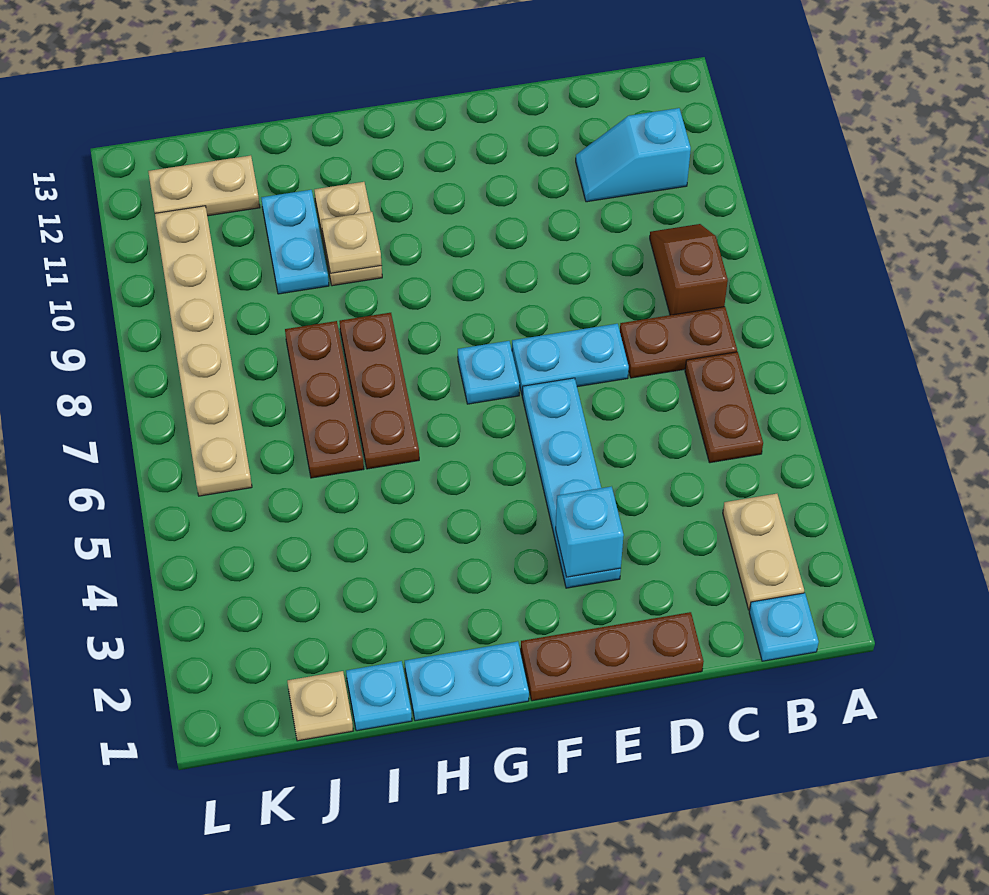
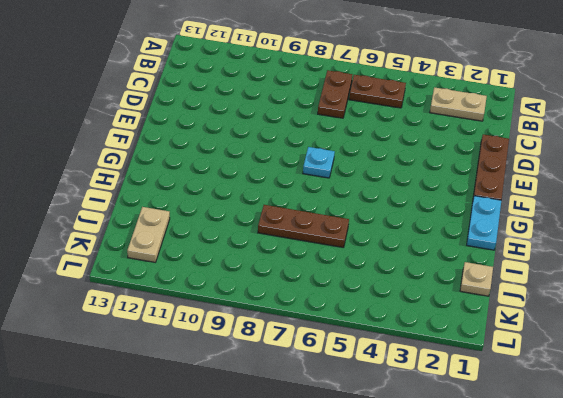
none -> cyan 1x1 plate [749,593,819,661]
none -> brown 1x2 slope [650,224,728,315]
none -> cyan 1x2 slope [576,108,691,202]

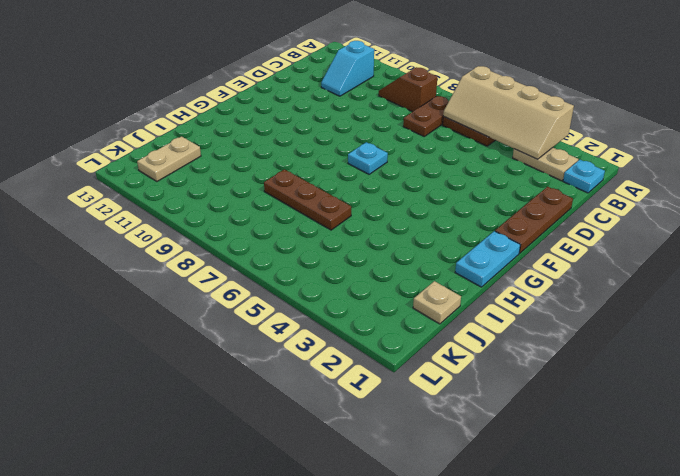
tan 2x4 slope [443,66,574,159] -> none
none -> cyan 1x2 plate [512,324,629,395]
none -> cyan 1x4 plate [522,378,621,588]
none -> brown 1x3 plate [340,313,419,469]

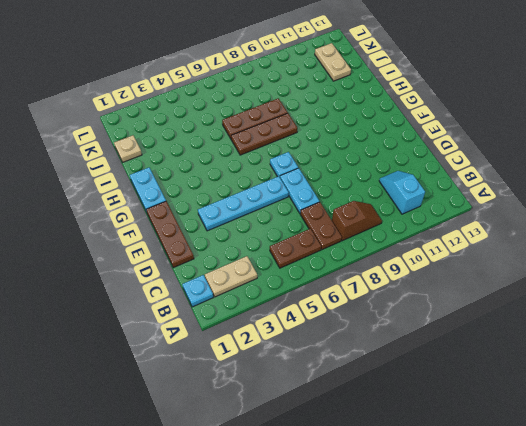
none -> tan 1x2 plate [314,182,382,286]
none -> cyan 1x1 plate [346,661,412,731]
none -> cyan 1x2 plate [261,190,329,294]

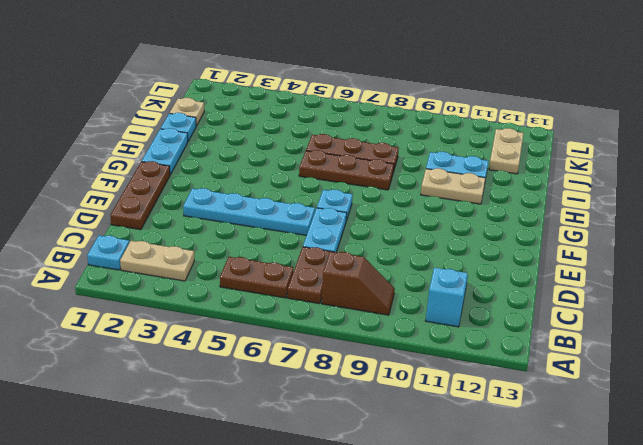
none -> tan 1x6 plate [155,206,252,496]
none -> cyan 1x1 brick [556,486,624,577]
none -> tan 1x1 plate [321,212,382,273]

